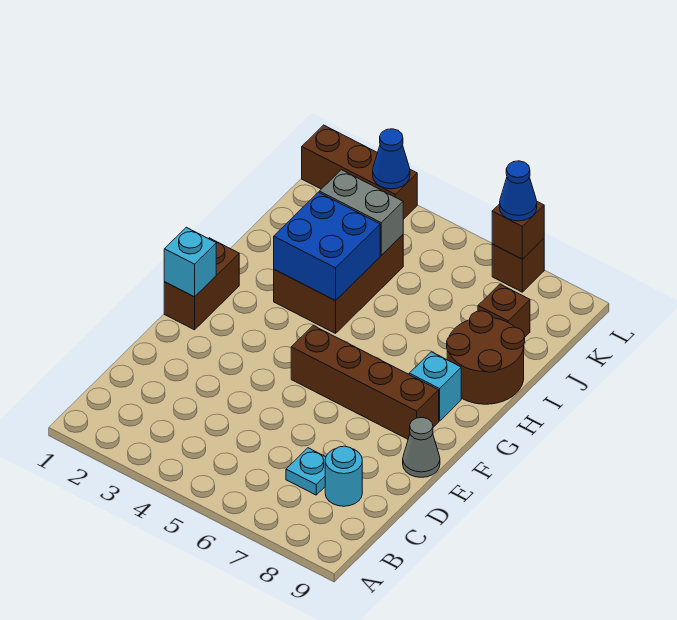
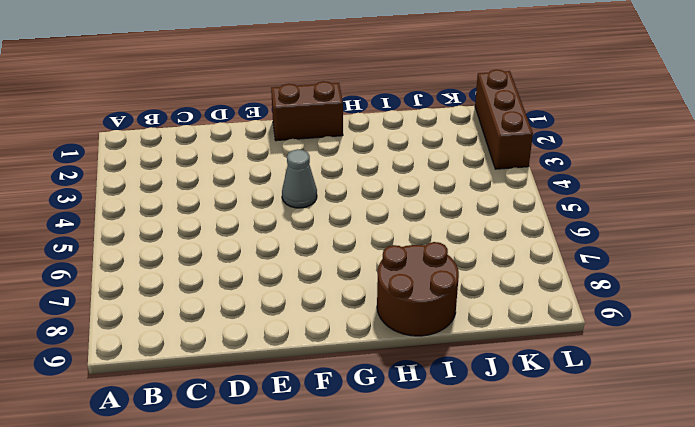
grey 1x1 cone [282,149,317,208] -> grey 1x1 cone moved to [403,417,440,477]
none -> cyan 1x1 plate [286,448,326,495]
none -> cyan 1x1 round brick [325,446,362,506]
none -> brown 1x4 brick [291,326,439,439]

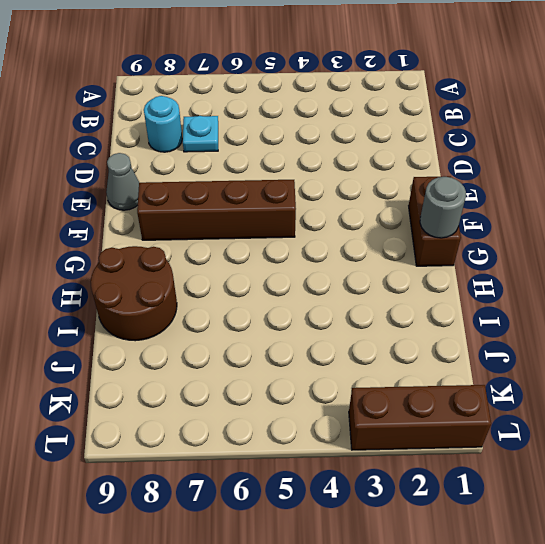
grey 1x1 round brick [420,177,466,238] -> none
none -> cyan 1x1 brick [409,352,461,421]
none -> brown 2x3 brick [274,235,403,333]
none -> brown 1x1 brick [478,284,530,337]

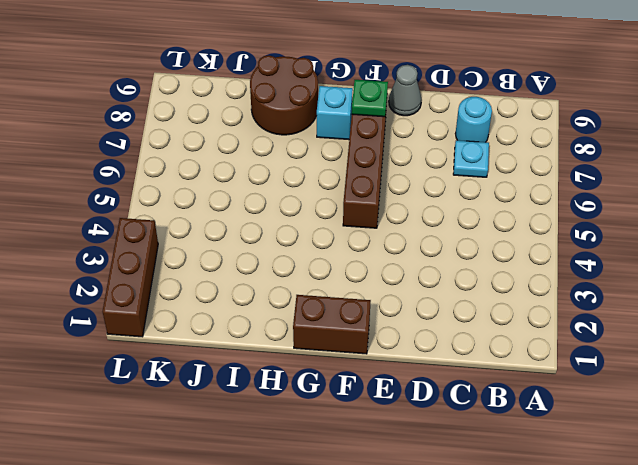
green 1x1 plate [352,80,388,117] -> none
none -> brown 2x3 brick [274,235,403,333]
none -> brown 1x1 brick [478,284,530,337]
none -> brown 1x1 brick [492,238,544,292]

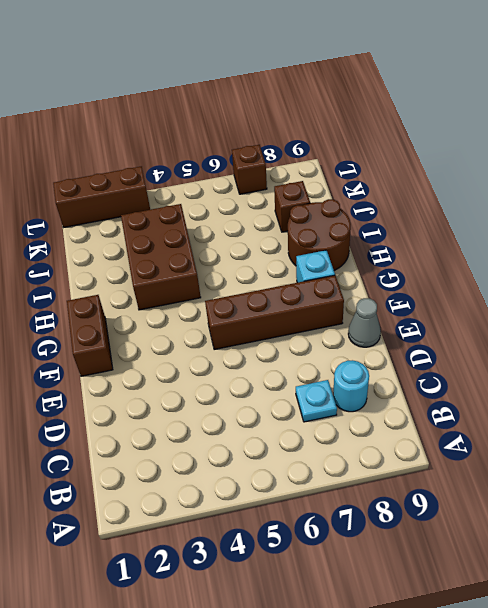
none -> cyan 1x1 brick [164,227,216,297]
none -> blue 2x2 brick [274,192,380,301]
none -> grey 1x2 brick [319,170,403,255]

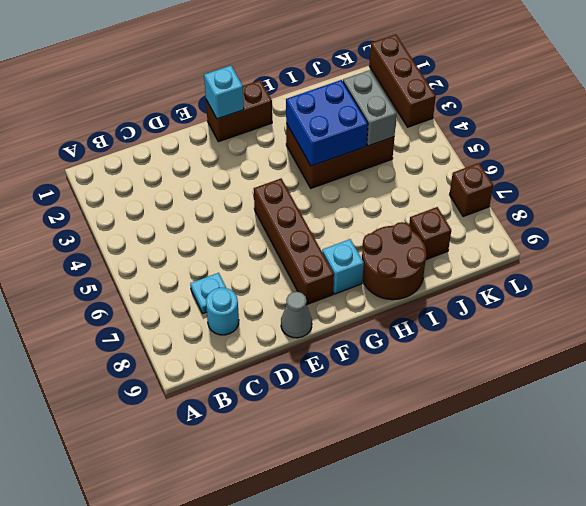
none -> blue 1x1 cone [373,129,410,189]
none -> brown 1x1 brick [492,202,544,259]
none -> blue 1x1 cone [500,161,537,221]

